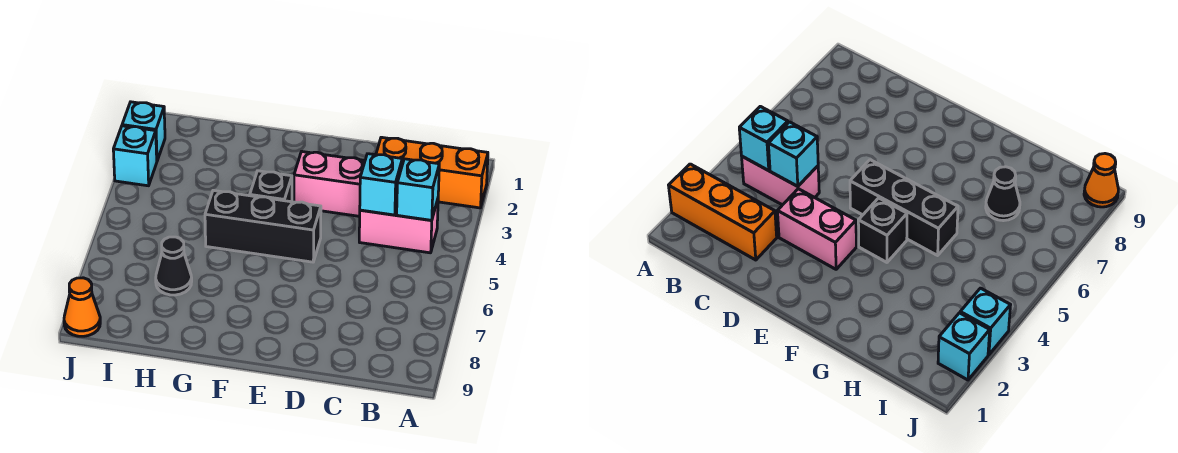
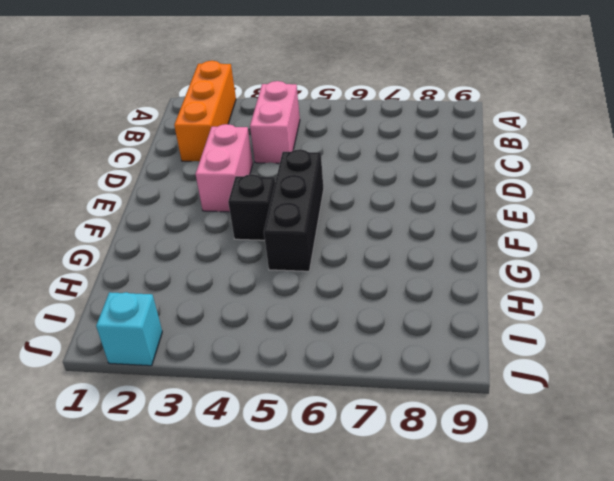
none -> black 1x1 cone [156,237,192,295]
none -> cyan 1x1 brick [113,126,157,186]

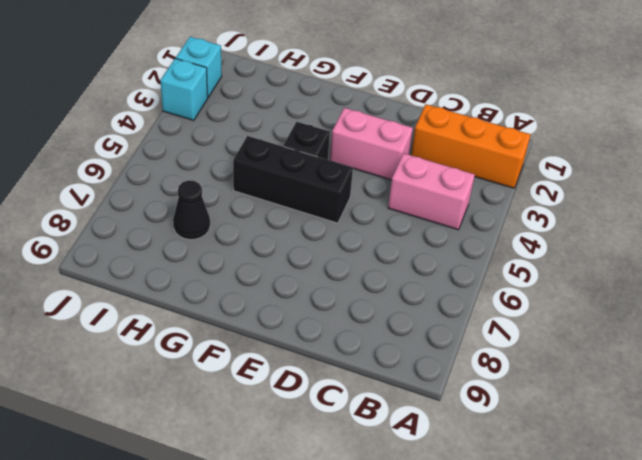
none -> orange 1x1 cone [64,278,100,336]
none -> cyan 1x1 brick [397,159,439,220]

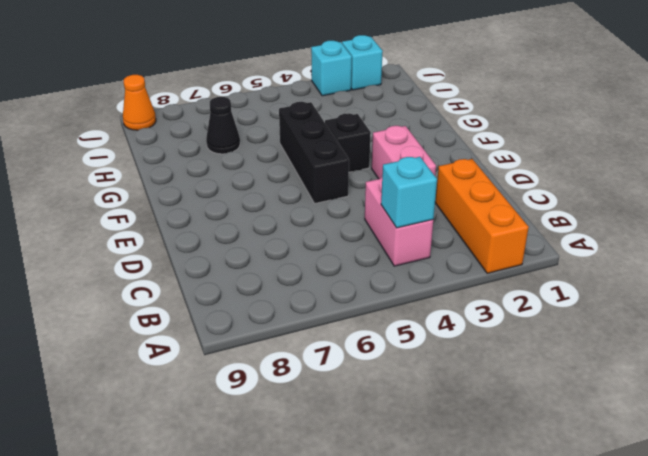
none -> cyan 1x1 brick [360,154,402,215]

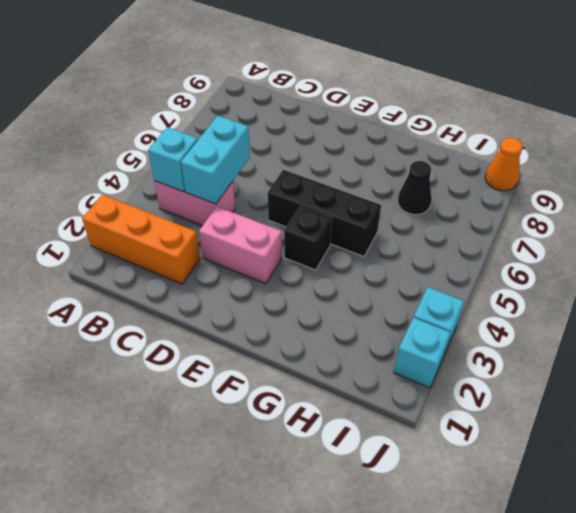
cyan 1x2 brick [181,116,250,204] -> cyan 1x1 brick [360,154,402,215]

